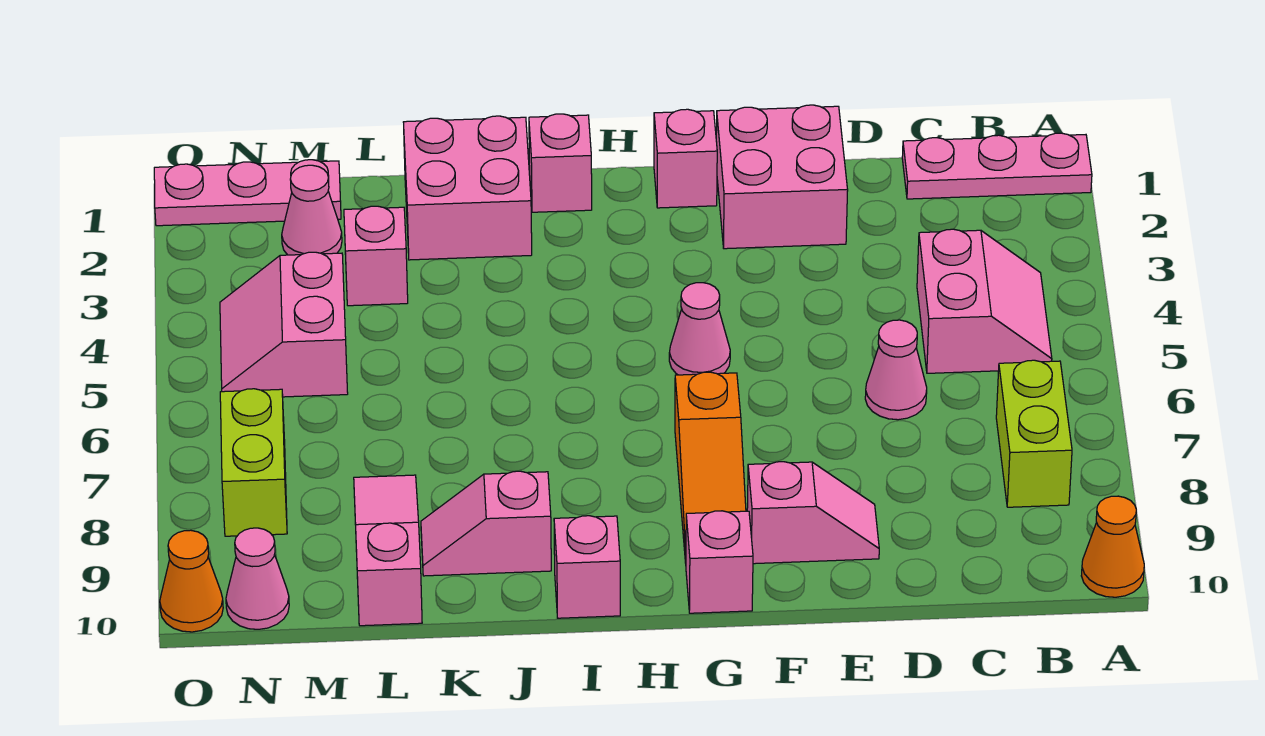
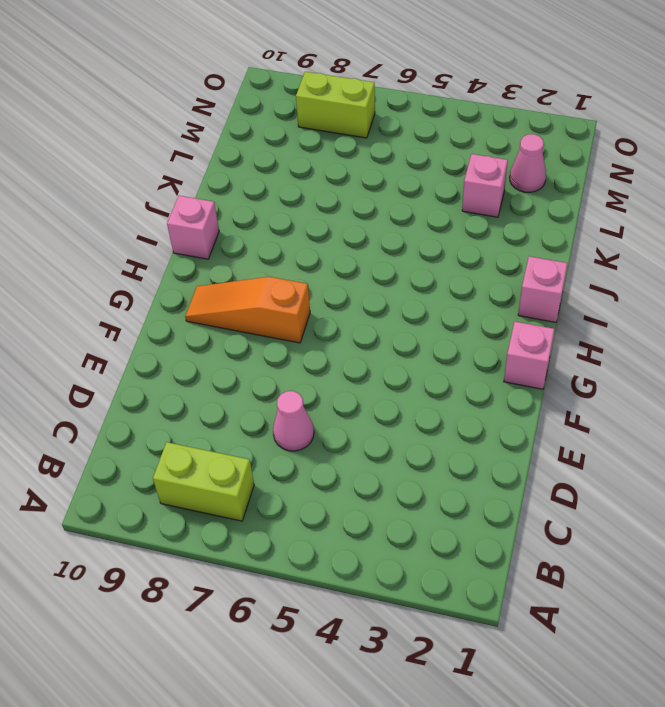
none -> pink 1x3 plate [902,133,1092,199]
none -> orange 1x1 cone [1081,496,1144,597]
none -> pink 2x2 slope [917,229,1052,373]

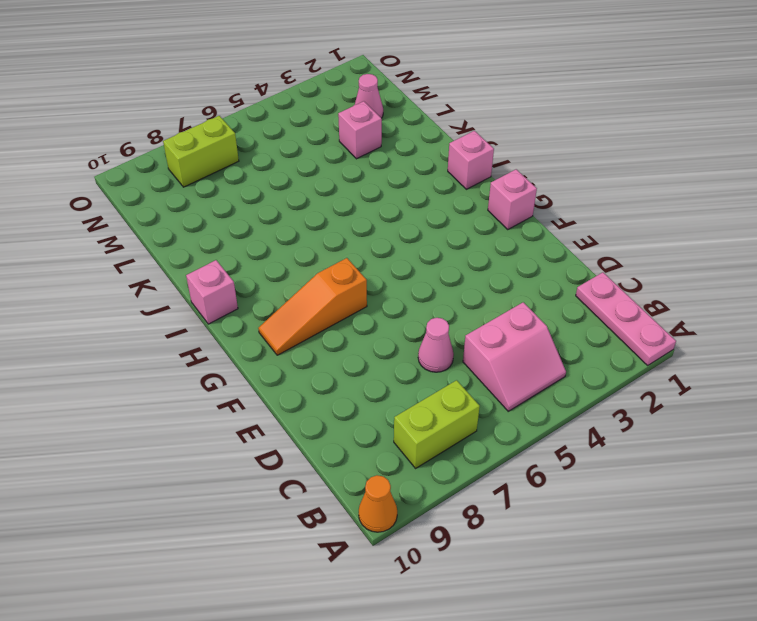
none -> pink 2x2 brick [716,105,848,249]
none -> pink 1x2 slope [747,462,879,564]
none -> pink 1x1 cone [669,283,730,375]

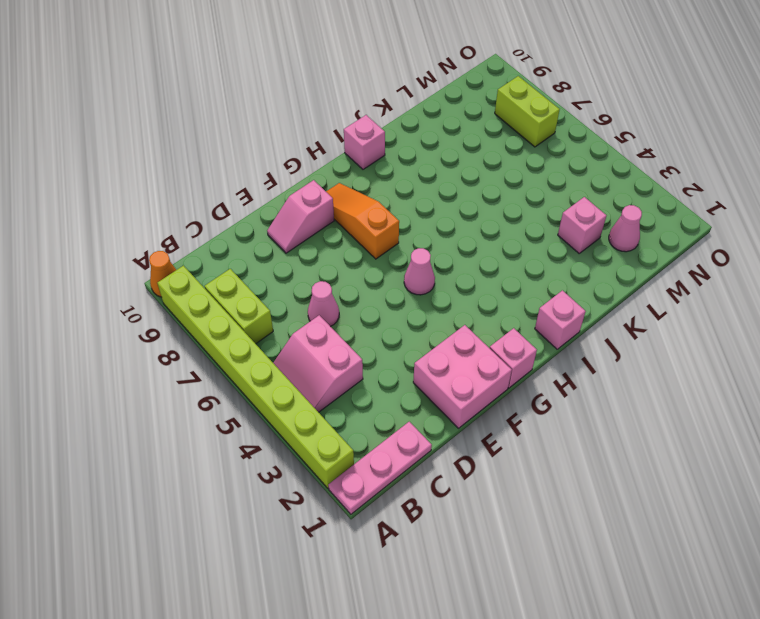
lime 1x8 brick [157,266,354,488] -> none
none -> pink 1x1 brick [686,511,753,613]
none -> pink 2x2 brick [403,116,532,260]
none -> pink 1x2 slope [421,471,551,576]

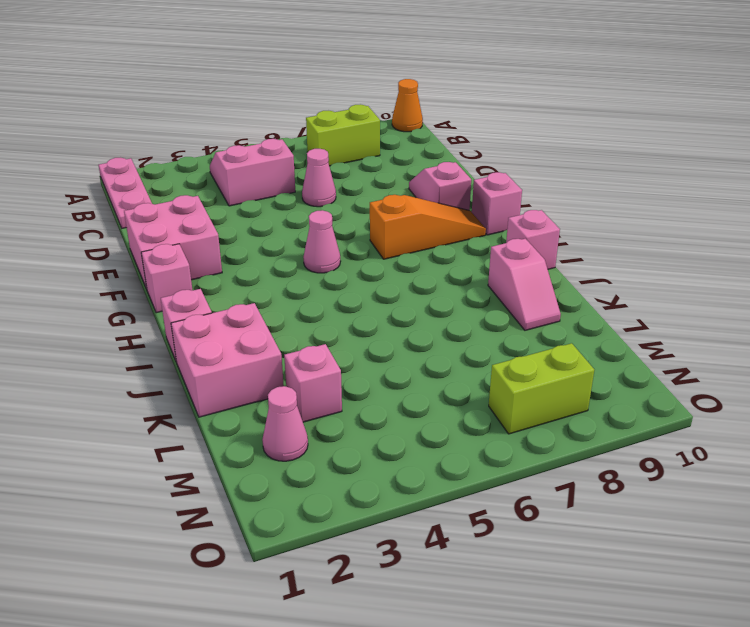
none -> pink 1x3 slope [354,475,422,626]
none -> pink 1x3 plate [154,160,341,226]
none -> pink 2x2 slope [220,252,348,397]

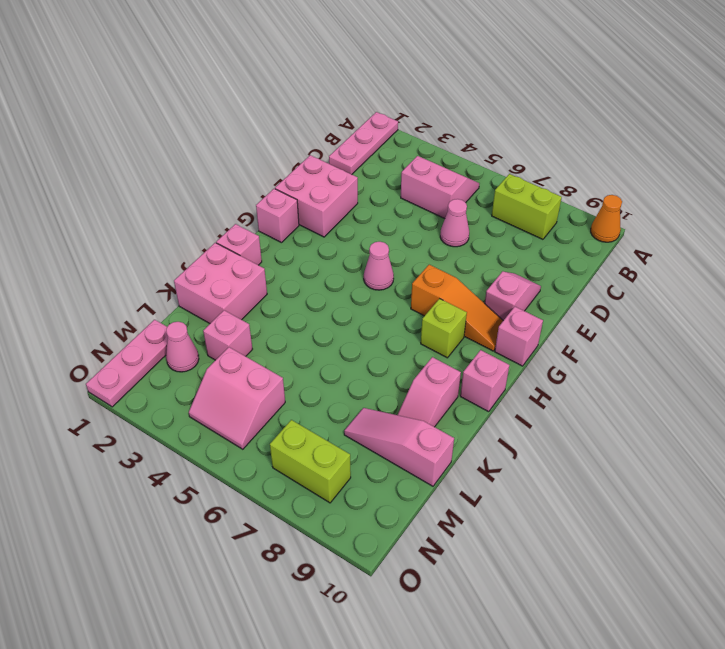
lime 1x1 brick [421,299,467,358] -> none
none -> pink 1x1 cone [226,528,289,629]
none -> orange 1x1 cone [160,530,223,632]

